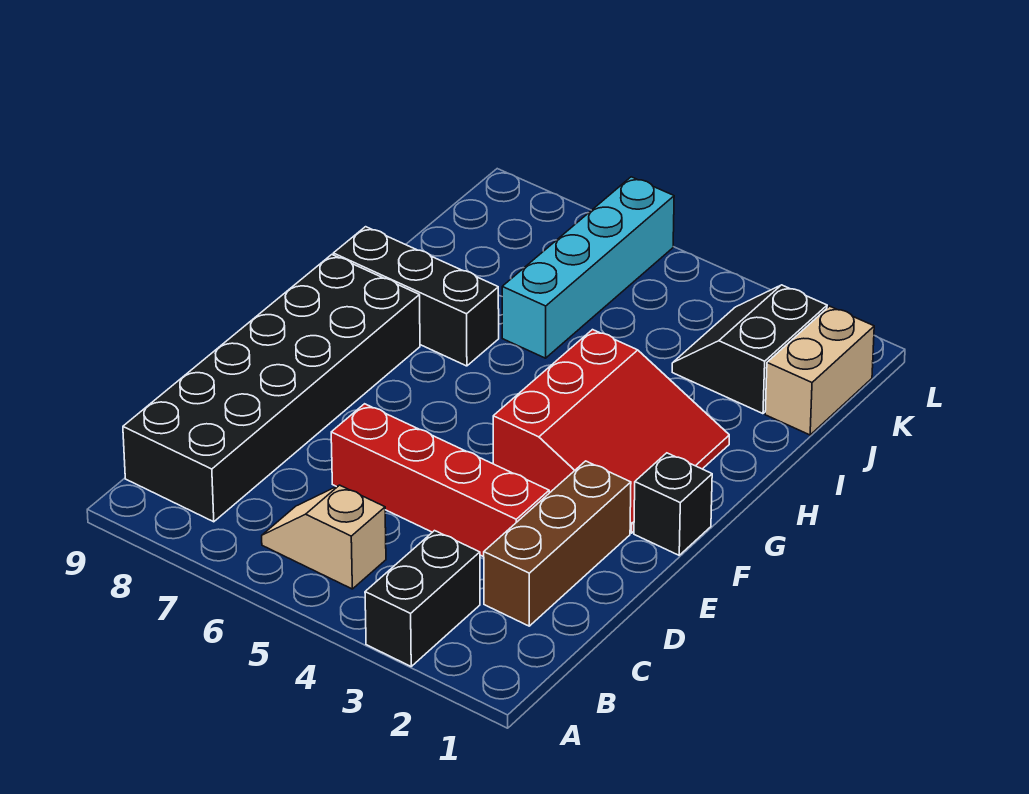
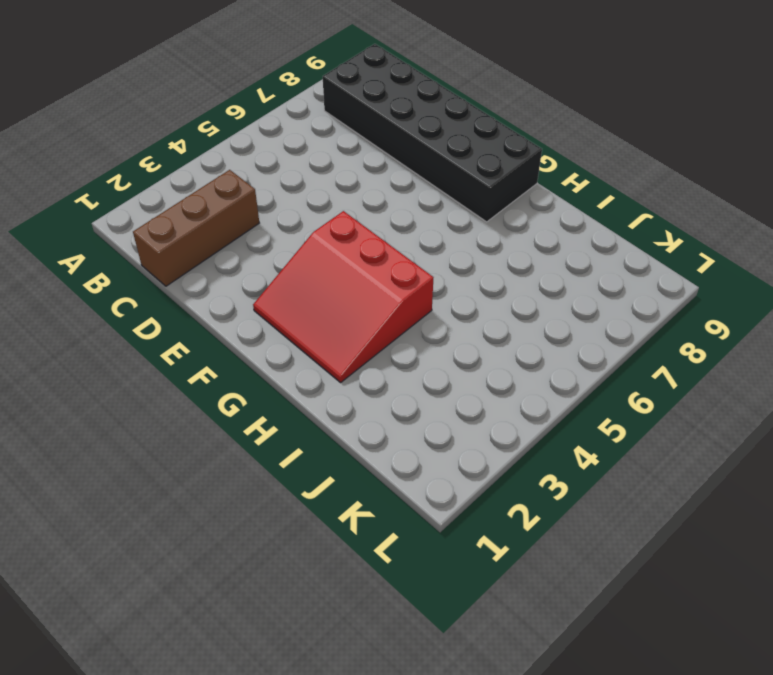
brown 1x3 brick [133,170,259,286] -> brown 1x3 brick turned to [484,461,631,626]
none -> black 1x2 brick [365,531,480,666]
none -> tan 1x2 slope [262,485,386,589]

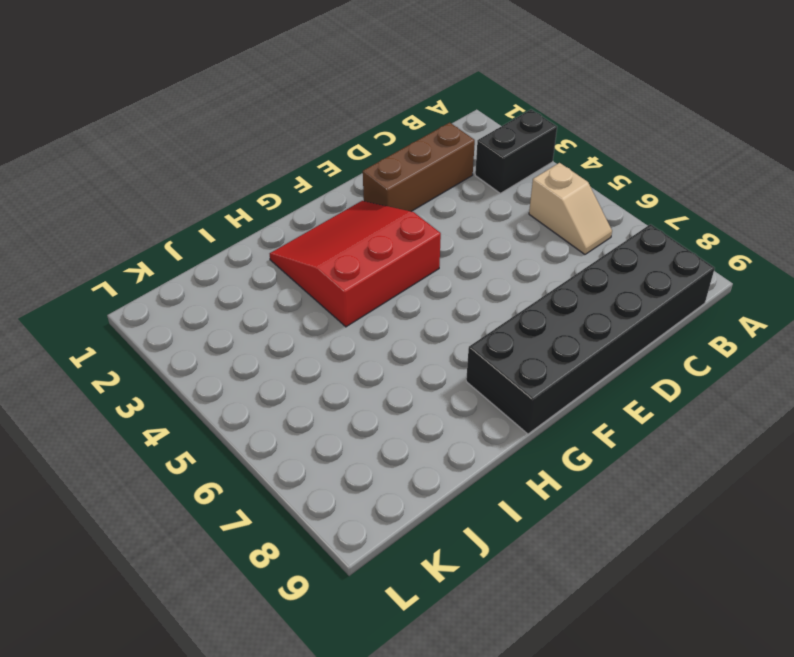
none -> red 1x4 brick [331,404,549,557]
none -> black 1x1 brick [634,453,712,555]

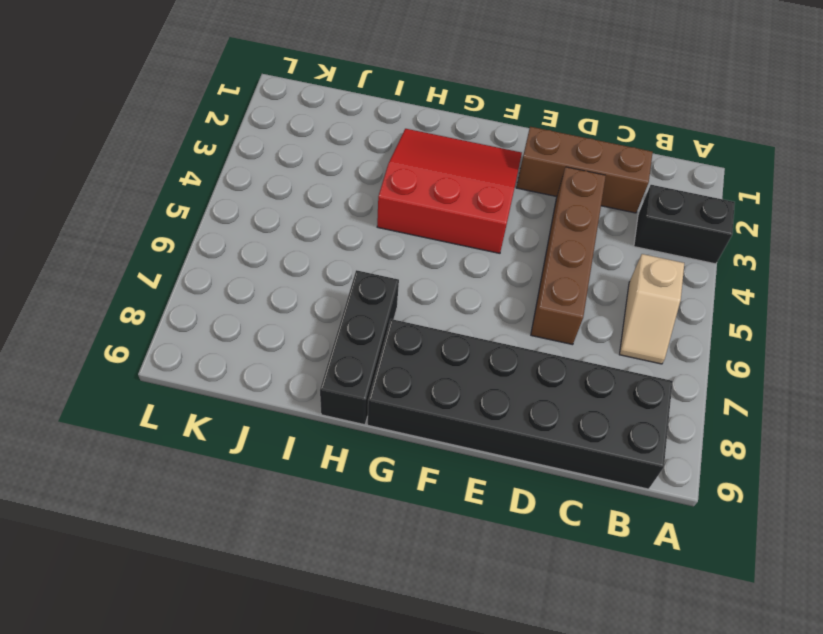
brown 1x4 brick [531,167,606,345] -> red 1x4 brick [331,404,549,557]
none -> black 1x1 brick [634,453,712,555]
none -> cyan 1x4 brick [502,177,674,358]

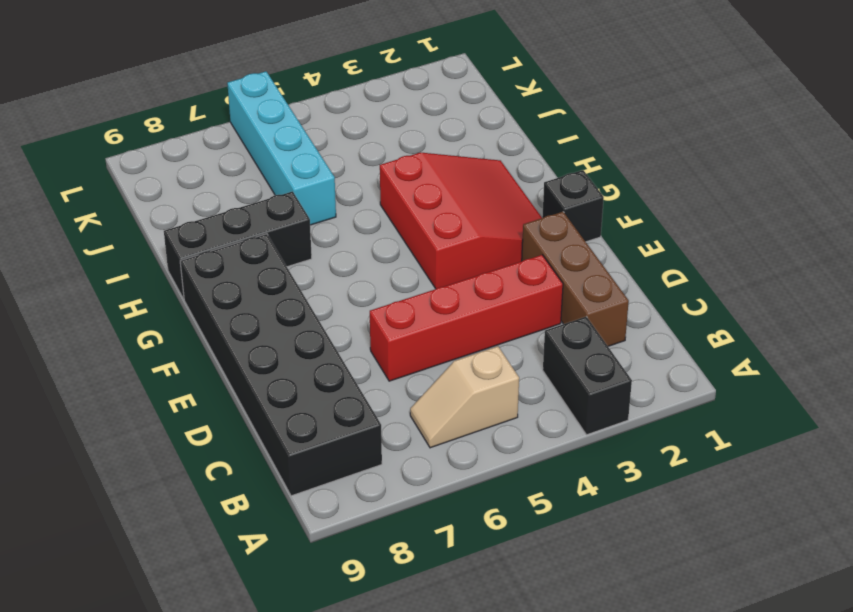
none -> tan 1x2 brick [765,306,874,435]
none -> black 2x2 slope [672,285,827,414]

